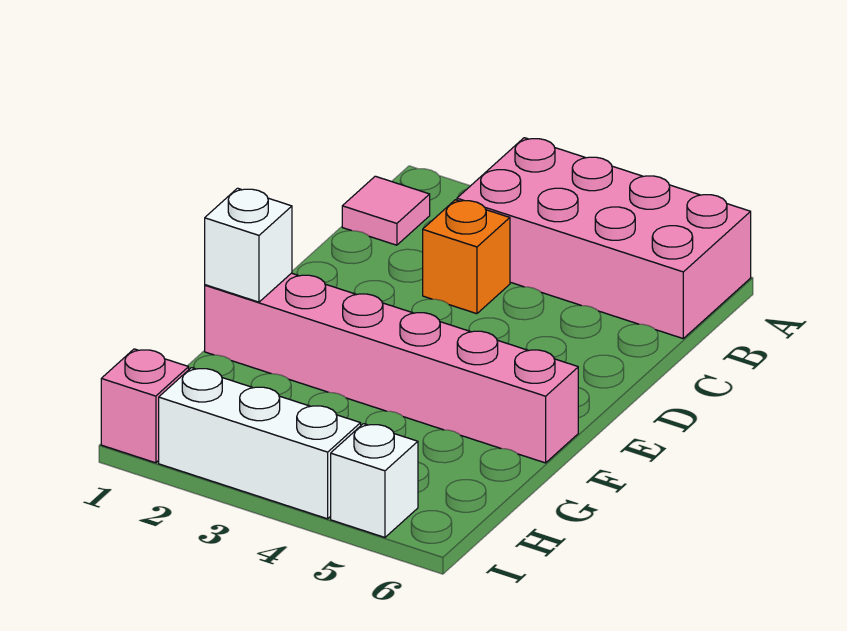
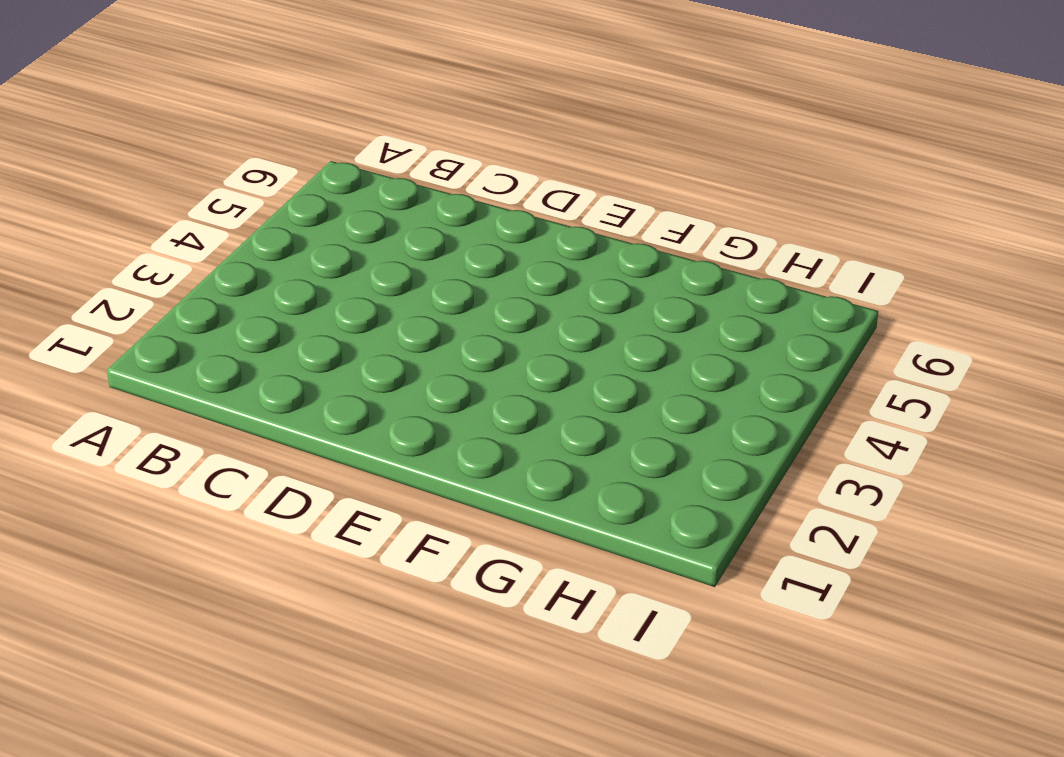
none -> pink 2x4 brick [457,138,751,338]
none -> pink 1x1 tile [342,176,430,245]

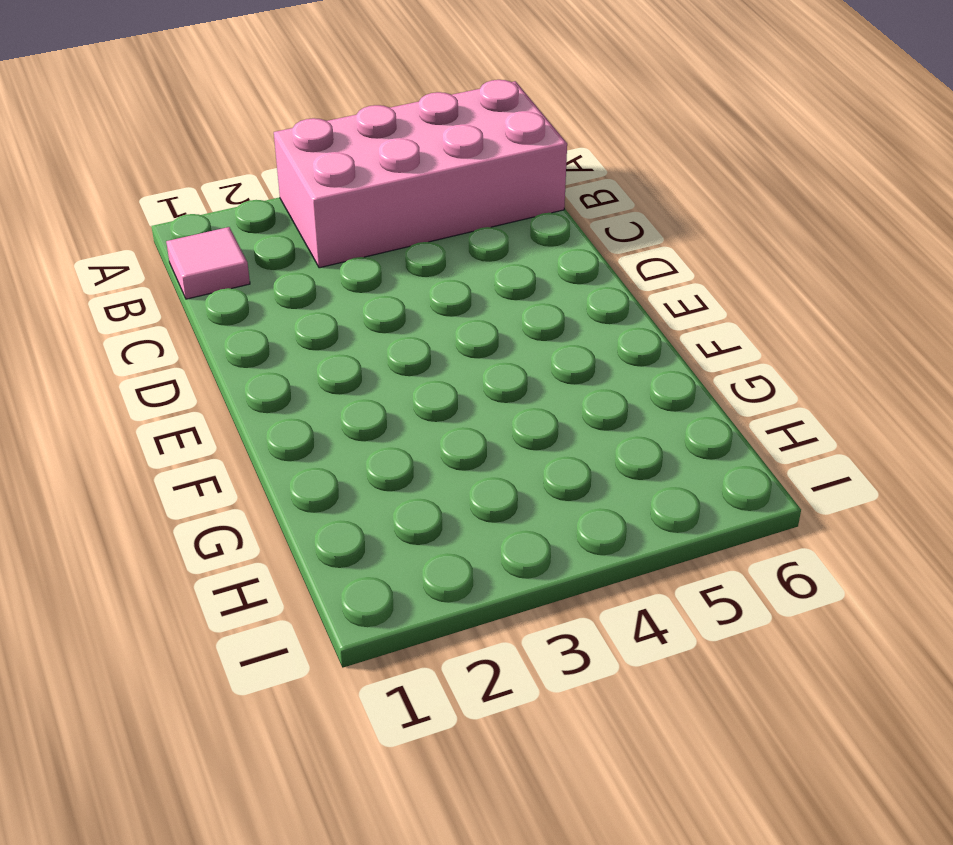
none -> orange 1x1 brick [423,200,510,314]
none -> pink 1x6 brick [205,273,578,463]

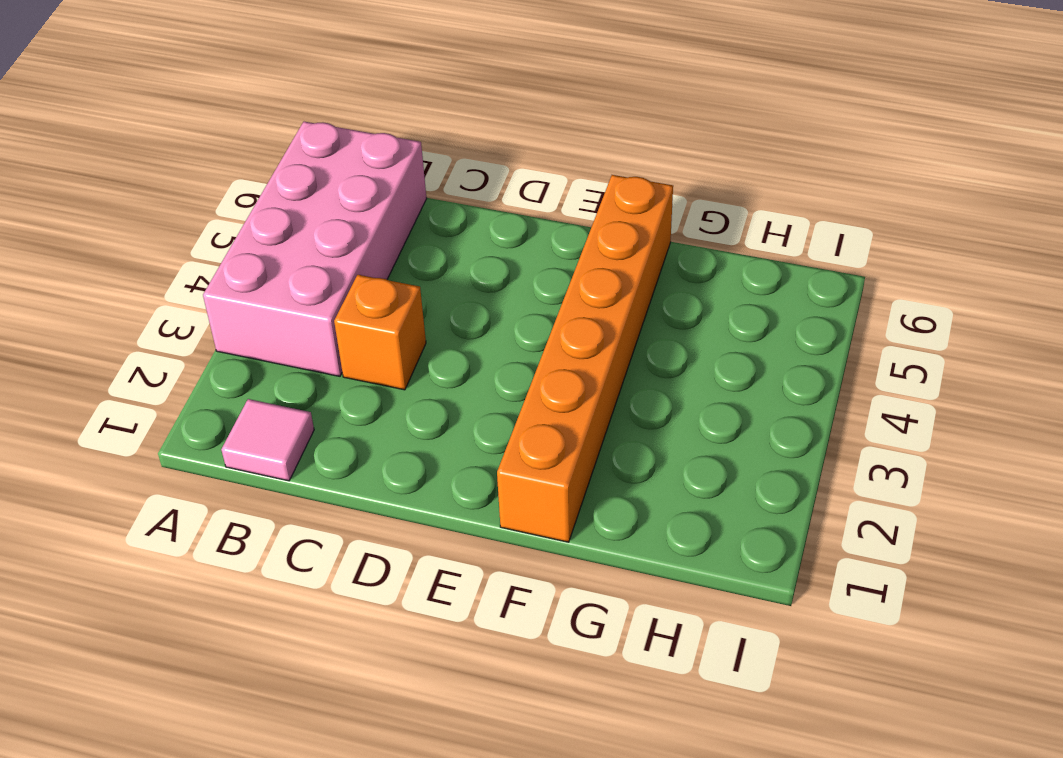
orange 1x6 brick [497,175,673,542] -> pink 1x6 brick [205,273,578,463]
none -> pink 1x1 brick [101,349,189,463]
none -> white 1x3 brick [159,368,361,519]

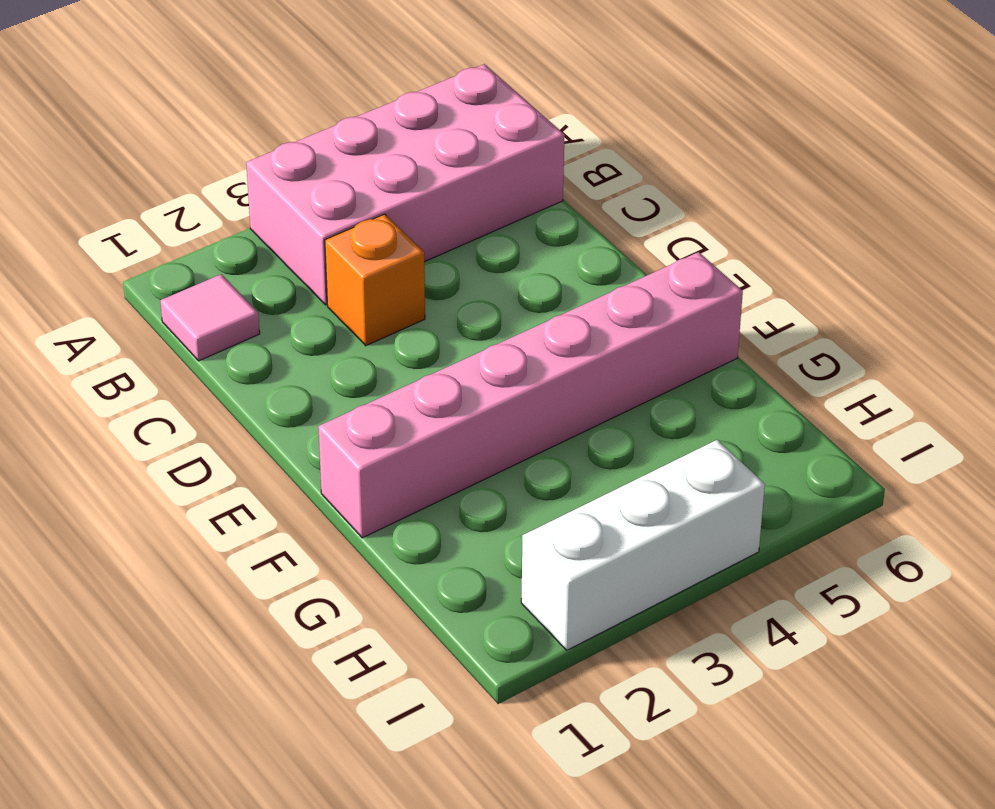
none -> pink 1x1 brick [101,349,189,463]
none -> white 1x1 brick [331,424,418,537]

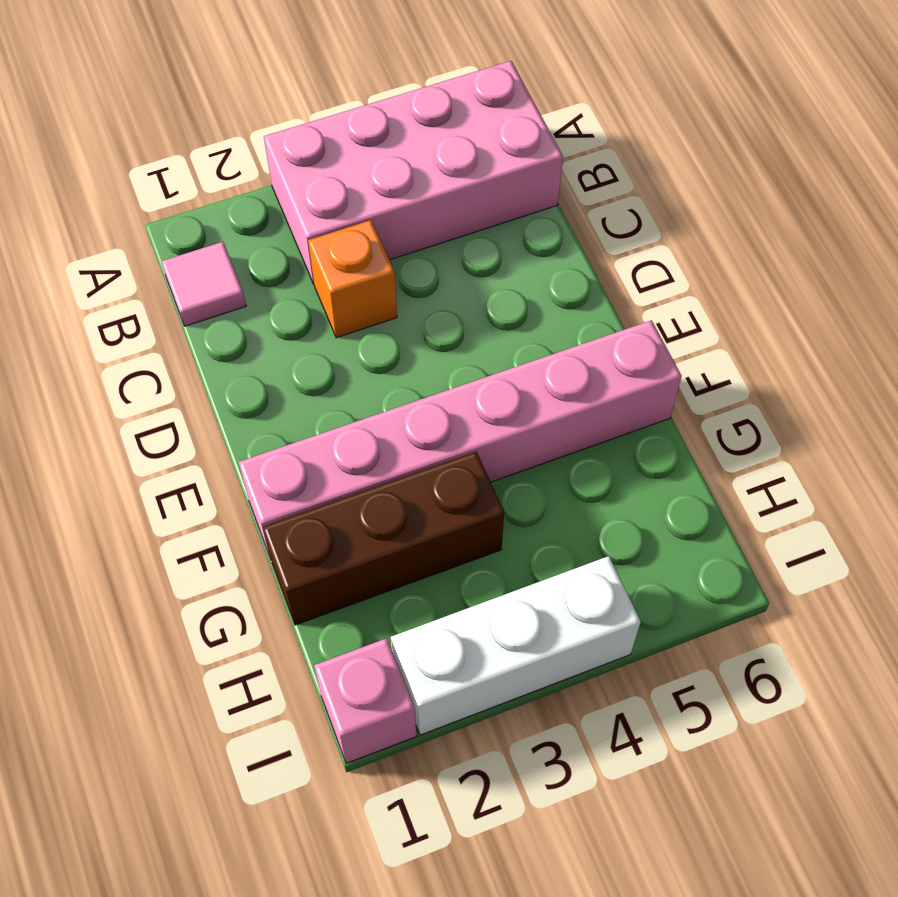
brown 1x3 brick [263,452,504,625] -> none
none -> white 1x1 brick [331,424,418,537]
none -> white 1x1 brick [205,188,292,302]

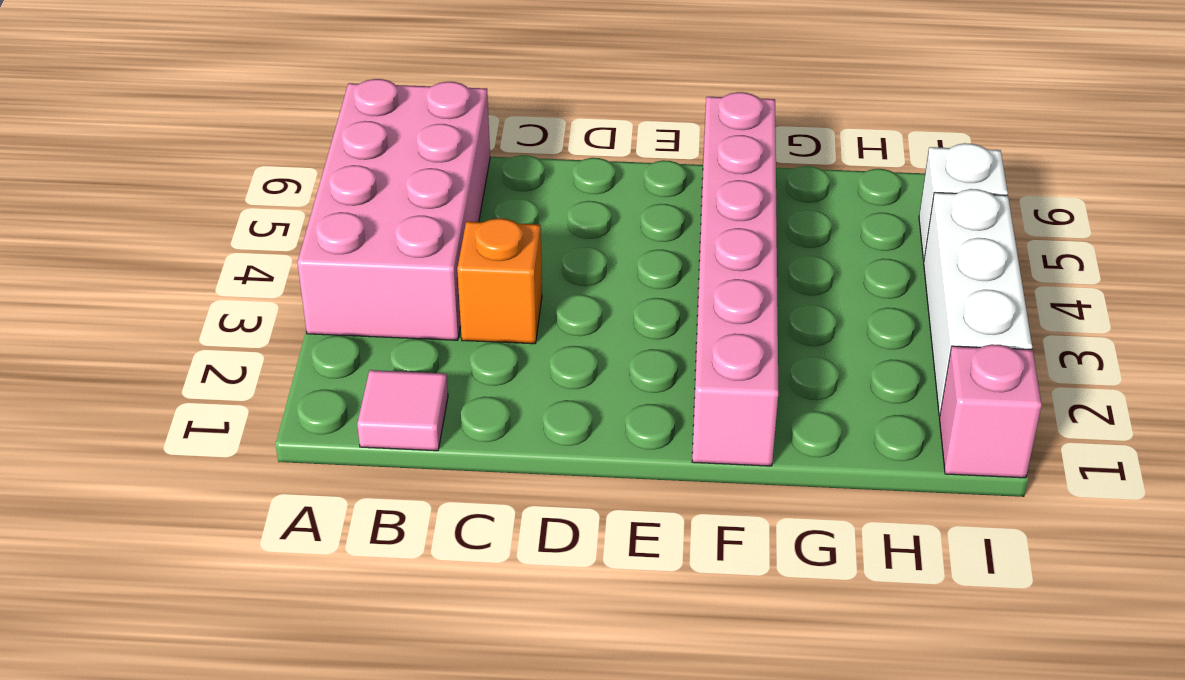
none -> white 1x1 brick [205,188,292,302]

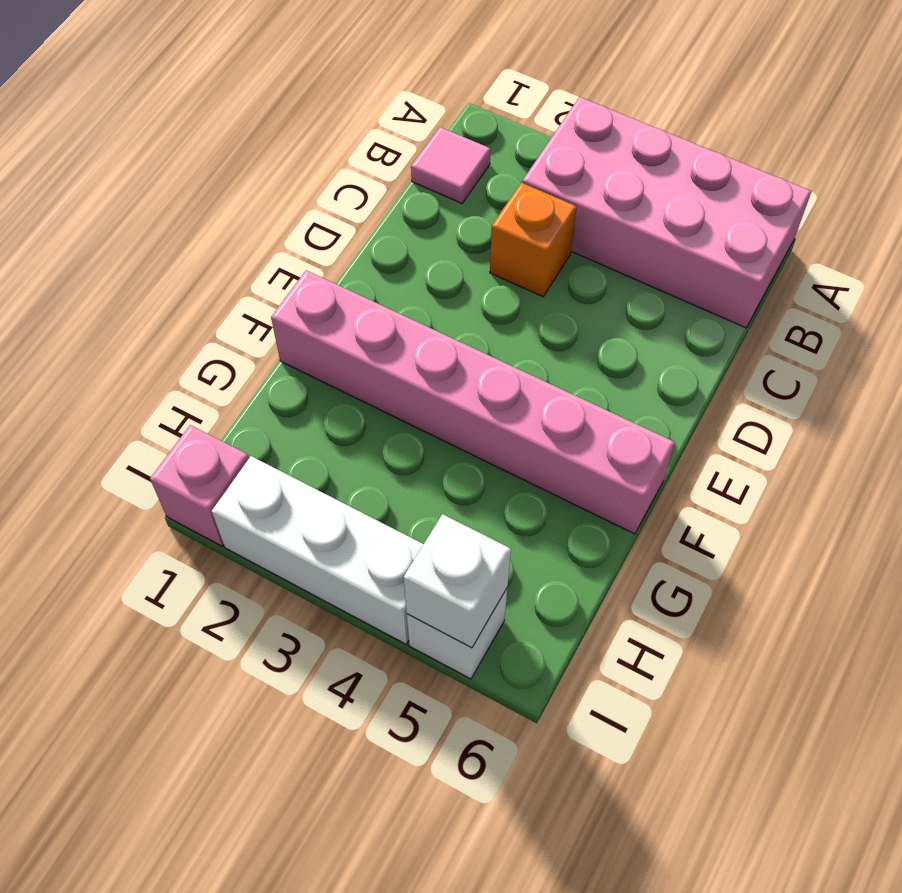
white 1x1 brick [404,514,511,648] -> white 1x1 brick moved to [205,188,292,302]

